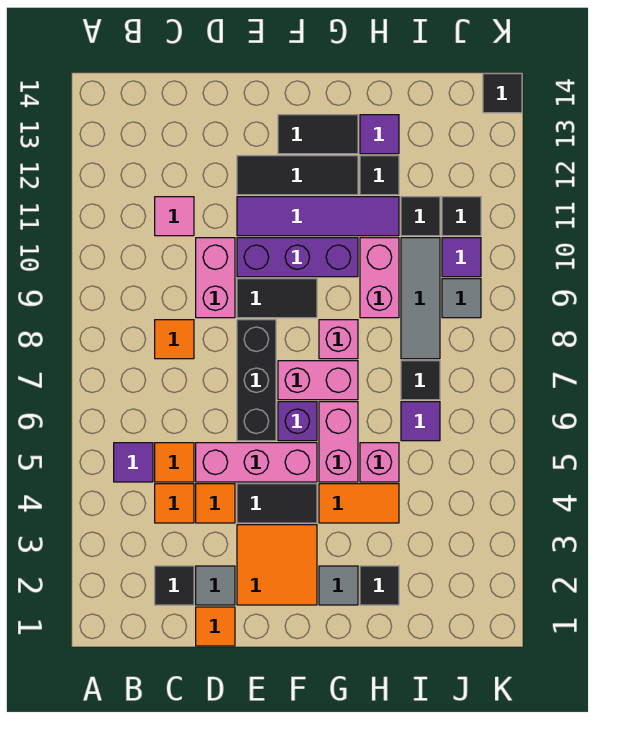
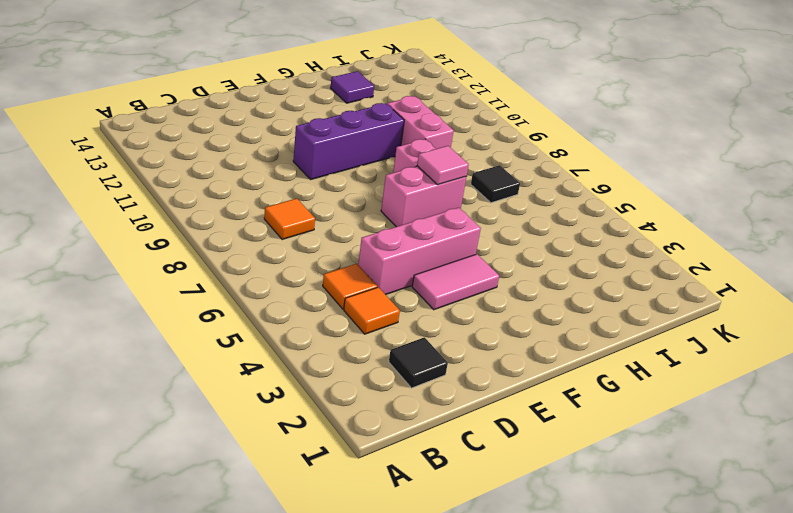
pink 1x2 tile [412,254,499,310] -> black 1x2 tile [237,484,317,523]
pink 1x1 tile [417,146,469,185] -> pink 1x1 tile moved to [155,197,194,236]
none -> purple 1x1 tile [114,443,153,482]
none -> orange 1x1 tile [196,607,235,646]
none -> grey 1x1 tile [196,566,235,605]
none -> orange 1x1 tile [196,484,235,523]

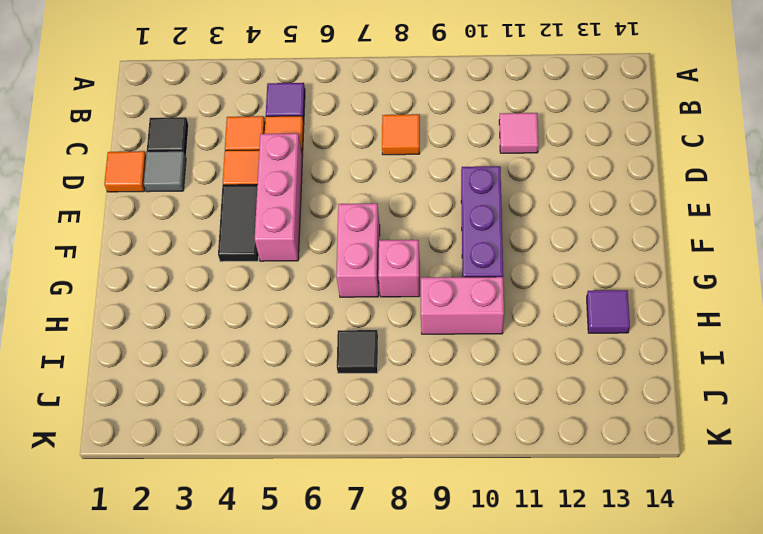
none -> pink 1x2 brick [196,238,235,318]
none -> orange 2x2 tile [237,525,317,605]
none -> black 1x3 brick [237,320,276,441]
none -> black 1x2 tile [237,279,317,318]

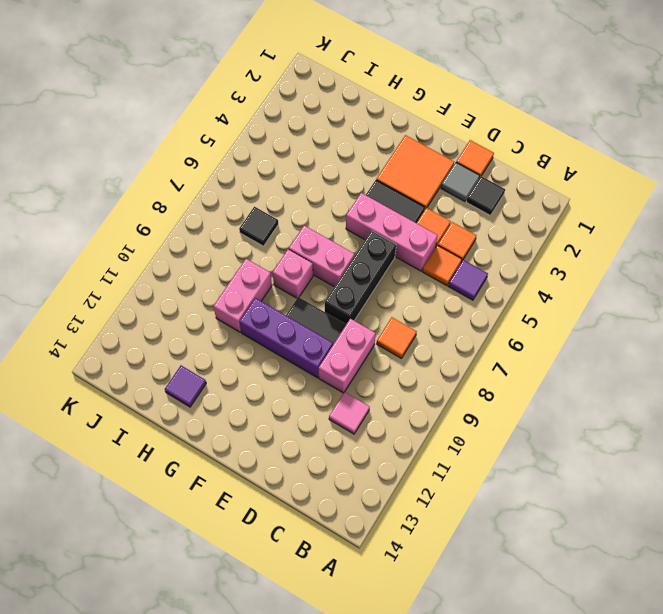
none -> purple 1x4 tile [237,197,399,236]
none -> black 1x3 tile [237,156,358,195]
none -> purple 1x1 brick [278,402,317,441]
none -> black 1x2 tile [278,115,358,154]

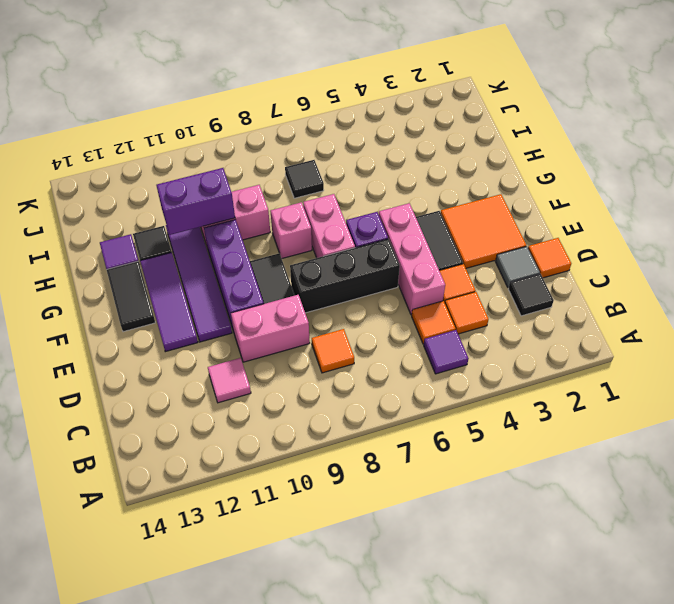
purple 1x3 tile [140,252,198,352] -> black 1x3 tile [237,156,358,195]
purple 1x2 brick [156,168,235,235] -> none
none -> grey 1x1 tile [319,566,358,605]
none -> orange 1x2 tile [319,484,399,523]
none -> pink 1x2 brick [319,402,358,482]
none -> black 1x1 tile [360,566,399,605]

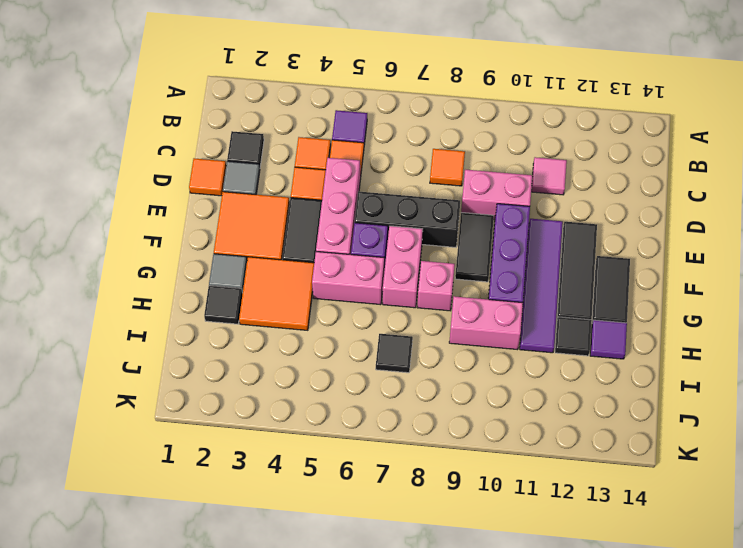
orange 2x2 tile [239,257,314,330] -> orange 1x2 tile [319,484,399,523]
none -> pink 1x1 brick [360,443,399,482]
none -> purple 1x1 tile [401,402,440,441]
none -> grey 1x3 tile [401,238,440,359]
none -> black 1x1 tile [401,197,440,236]

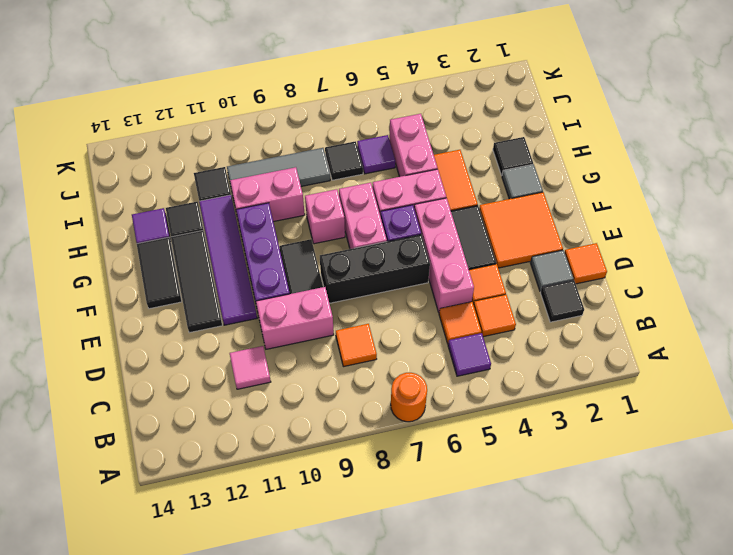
orange 1x1 round brick [391,373,427,422] -> none
pink 1x2 brick [389,114,438,177] -> pink 1x1 brick [360,443,399,482]
none -> grey 1x1 tile [442,279,481,318]
none -> purple 1x1 tile [442,238,481,277]
none -> black 1x1 tile [442,197,481,236]
none -> black 1x1 tile [483,74,522,113]

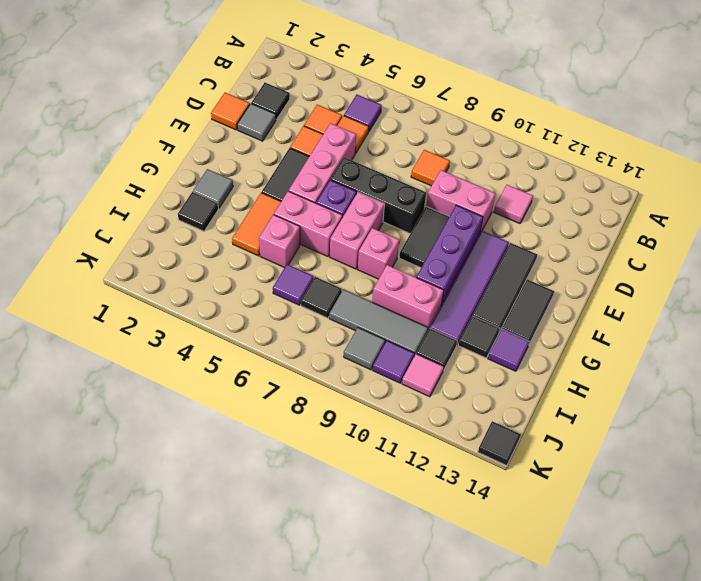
pink 1x1 tile [402,354,444,397] -> black 1x1 tile [442,197,481,236]
none -> orange 2x2 tile [237,525,317,605]

